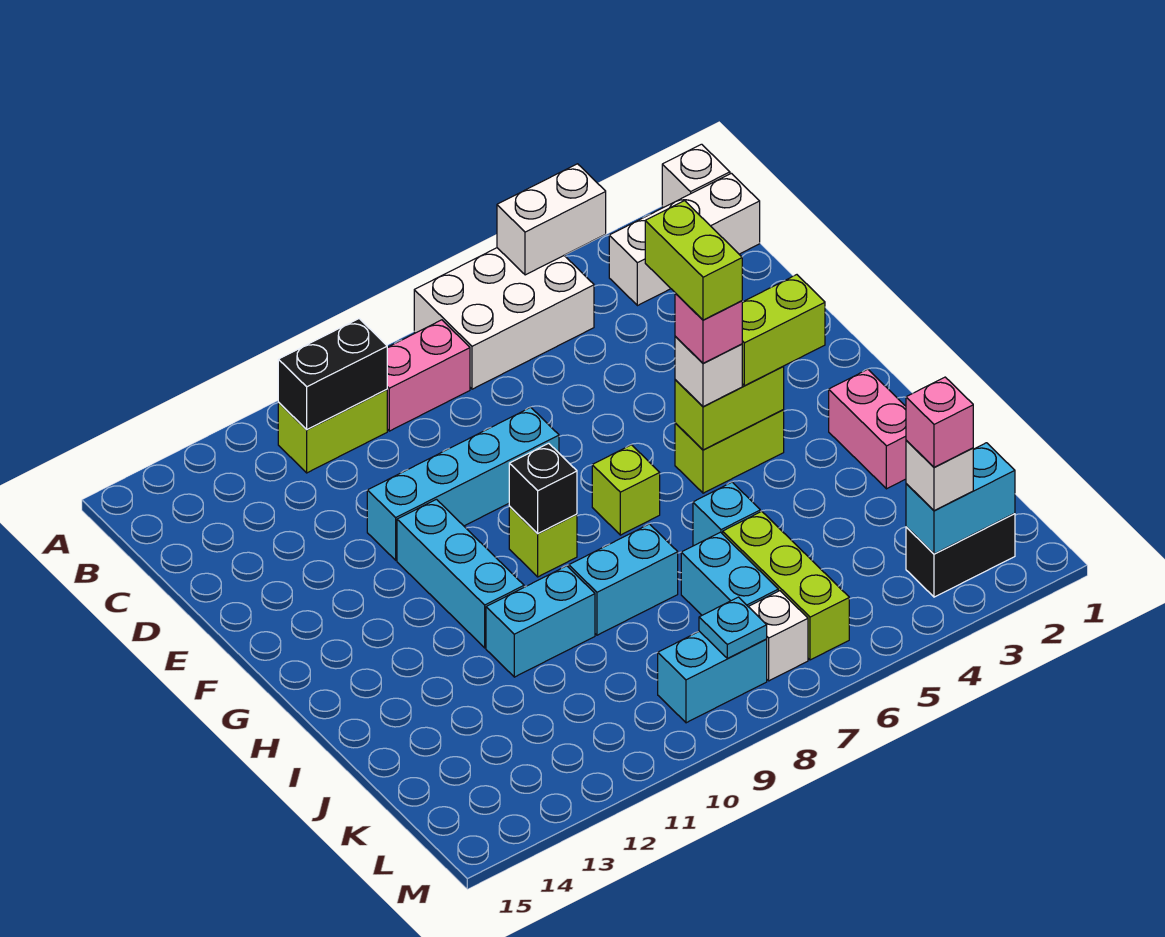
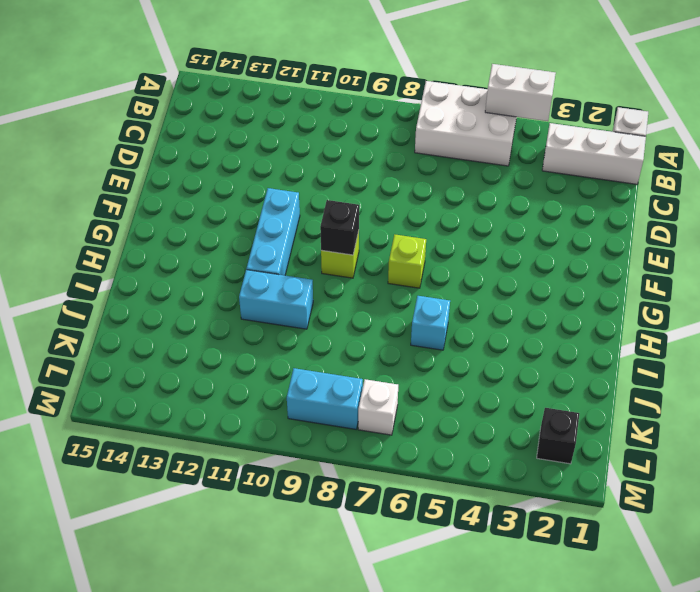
black 1x1 brick [537,408,579,464] -> black 1x2 brick [906,514,1015,597]
none -> pink 1x2 brick [387,320,470,431]
none -> lime 1x2 brick [278,389,387,473]
none -> cyan 1x4 brick [367,407,559,560]
none -> lime 1x2 brick [675,409,784,493]

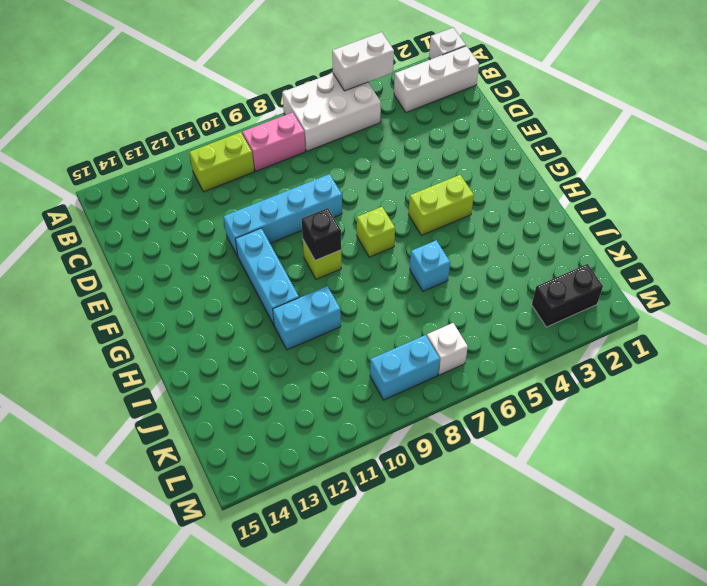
none -> pink 1x2 brick [829,369,906,489]
none -> cyan 1x2 brick [569,524,678,635]
none -> lime 1x3 brick [723,511,849,660]
none -> cyan 1x2 brick [681,532,778,615]

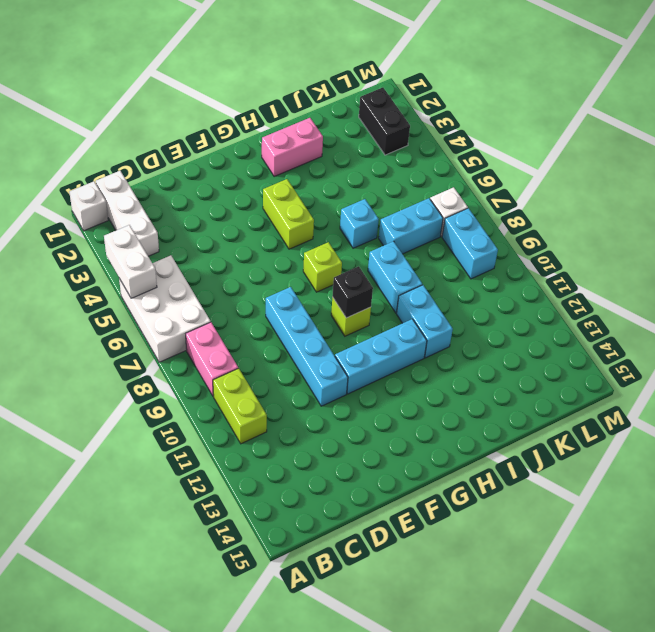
none -> lime 1x3 brick [723,511,849,660]
none -> black 1x2 brick [278,319,387,430]
none -> lime 1x2 brick [675,366,784,450]
none -> cyan 1x2 brick [906,443,1015,554]

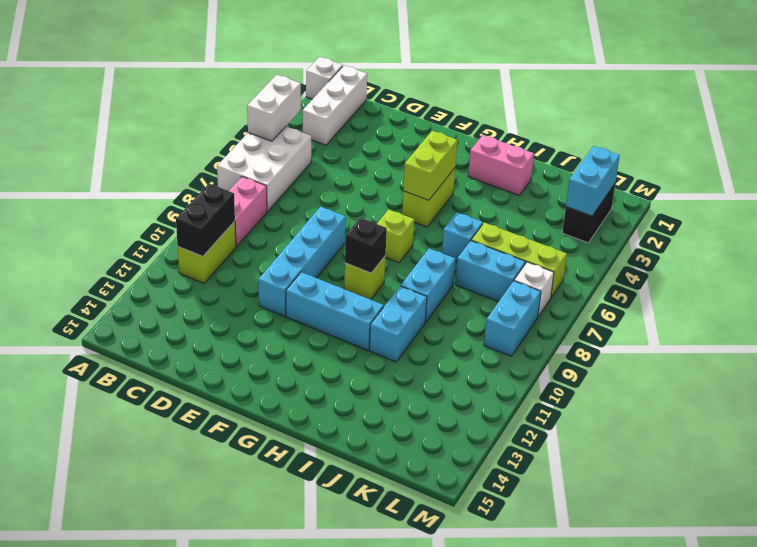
none -> cyan 1x1 plate [699,597,767,658]
none -> lime 1x2 brick [742,275,825,386]
none -> white 1x1 brick [675,336,742,407]
none -> white 1x1 brick [906,440,973,511]

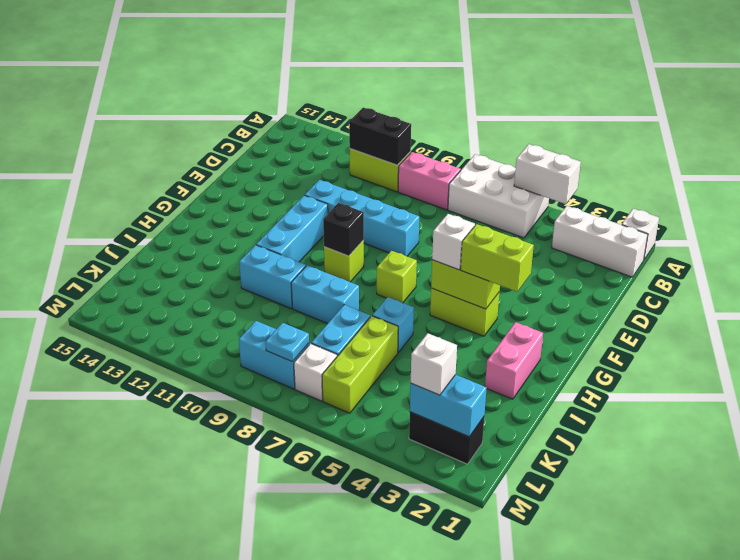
none -> pink 1x1 brick [675,293,742,363]
none -> pink 1x1 brick [906,377,973,467]
none -> lime 1x2 brick [645,201,742,320]

